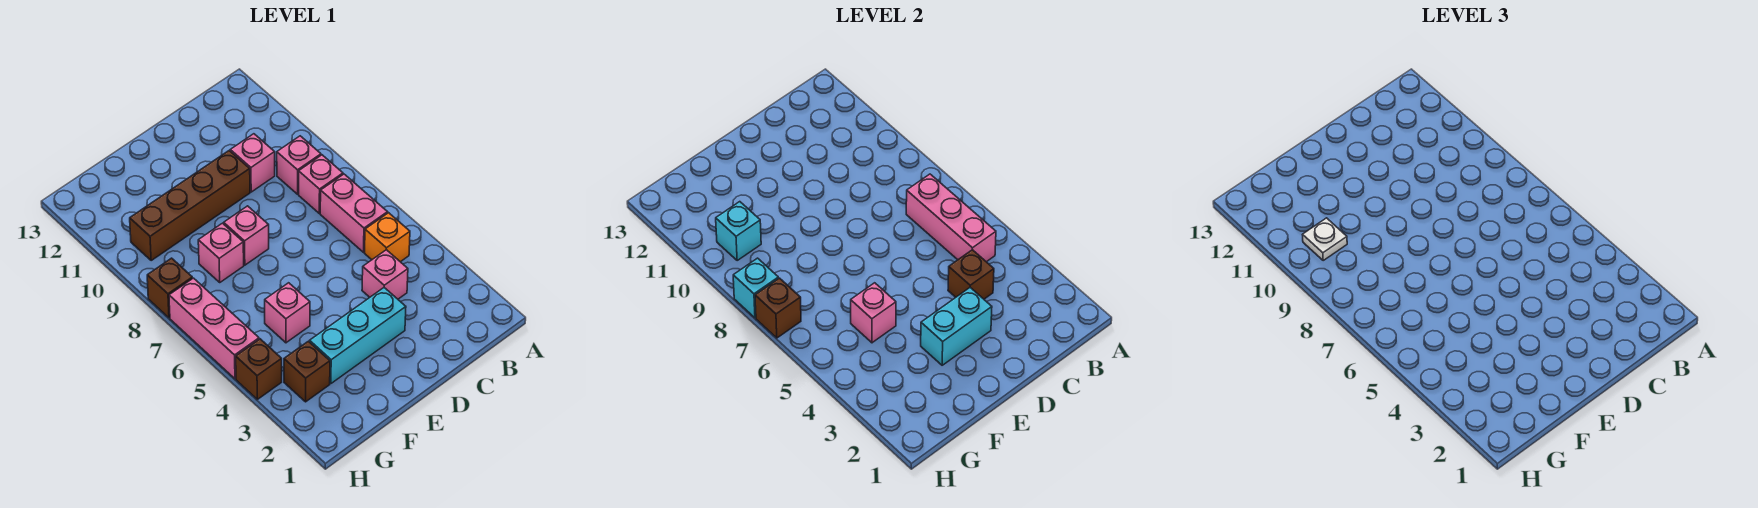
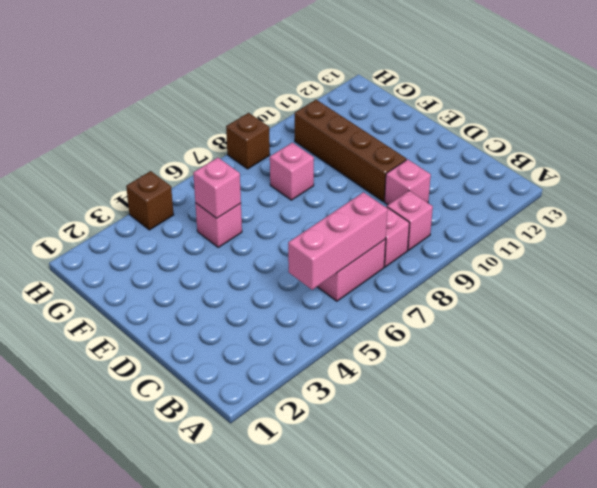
none -> orange 1x1 brick [365,213,410,262]
none -> pink 1x1 brick [362,250,408,299]
none -> cyan 1x3 brick [310,288,406,383]

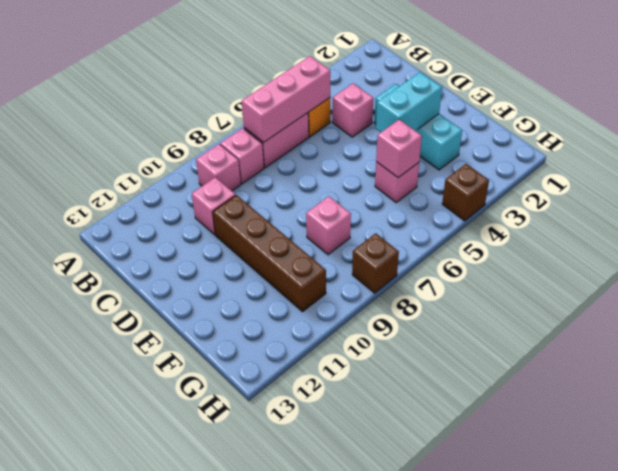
cyan 1x2 brick [376,72,442,132] -> cyan 1x2 brick turned to [921,288,992,365]
none -> pink 1x1 brick [224,206,269,265]
none -> brown 1x1 brick [284,341,330,402]
none -> pink 1x3 brick [169,278,259,379]

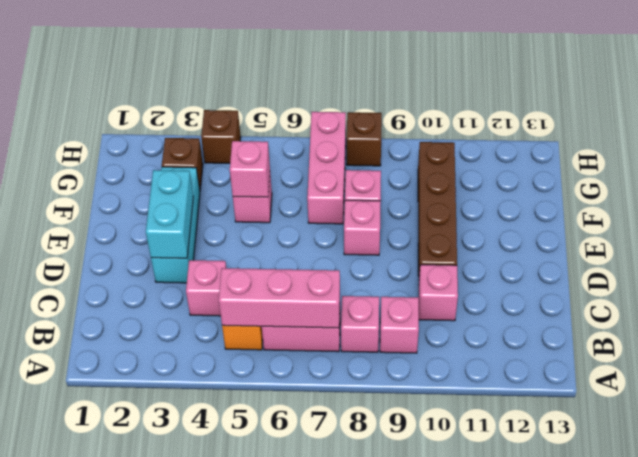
pink 1x3 brick [307,112,346,224] -> pink 1x3 brick turned to [169,278,259,379]
none -> brown 1x1 brick [948,250,994,299]
none -> cyan 1x1 brick [716,202,761,260]
none -> brown 1x1 brick [755,278,801,338]

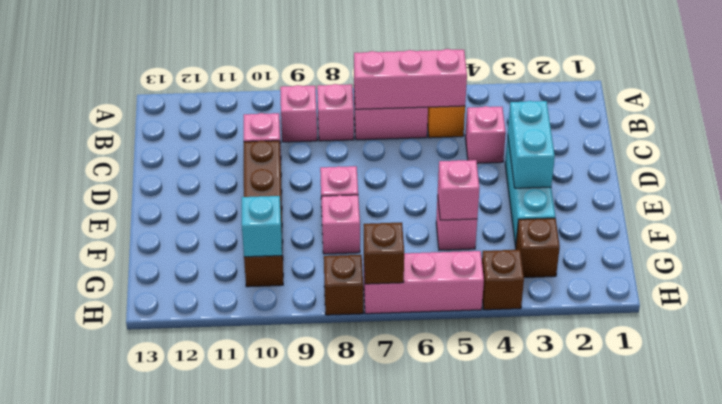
none -> brown 1x1 brick [948,250,994,299]
none -> cyan 1x1 brick [733,258,779,318]
none -> white 1x1 plate [1303,218,1347,260]

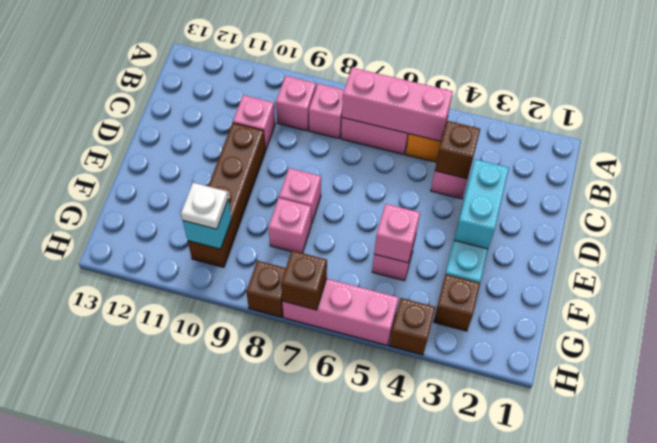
none -> cyan 1x1 brick [733,258,779,318]

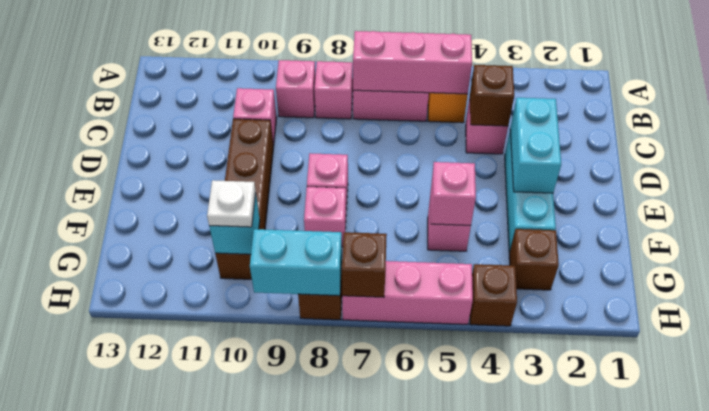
cyan 1x2 brick [250,229,342,296] -> cyan 1x1 brick [733,258,779,318]

